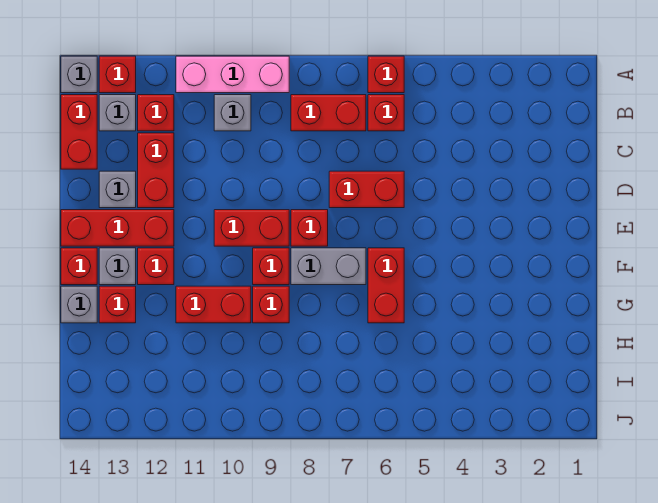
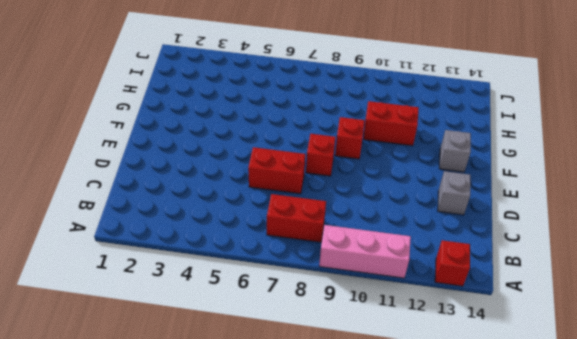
none -> red 1x1 brick [368,56,404,93]
none -> grey 1x1 brick [61,56,97,93]
none -> red 1x1 brick [368,95,404,131]

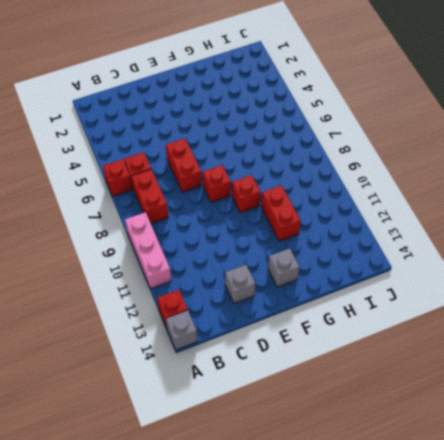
none -> grey 1x1 brick [214,95,251,131]
none -> red 1x1 brick [138,95,174,131]
none -> grey 1x1 brick [99,95,136,131]

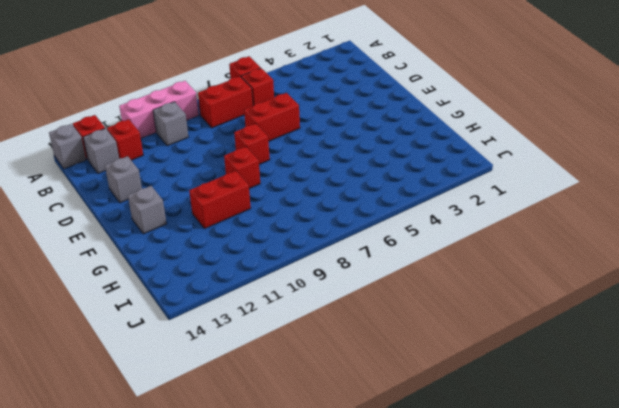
none -> red 1x2 brick [61,95,97,169]
none -> red 1x2 brick [138,133,174,208]
none -> red 1x2 brick [214,210,289,246]

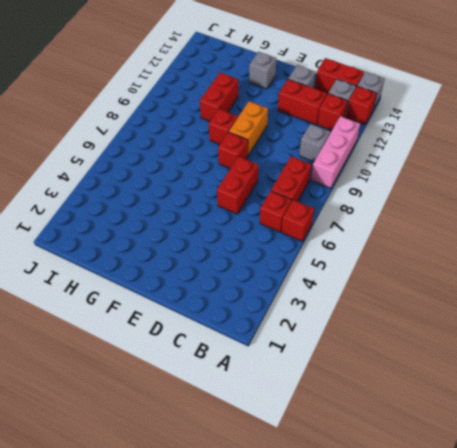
orange 1x2 brick [229,101,268,155] -> red 1x2 brick [214,210,289,246]
none -> red 1x3 brick [61,210,174,246]
none -> red 1x2 brick [368,248,404,323]
none -> grey 1x2 brick [291,248,366,285]

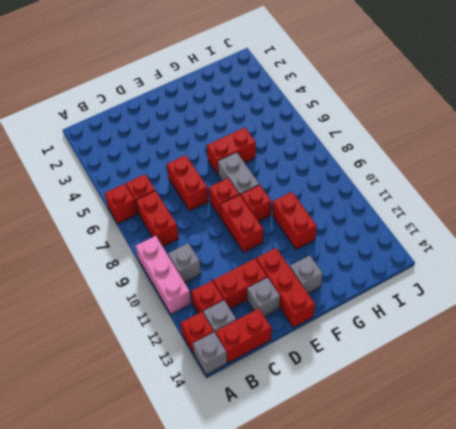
none -> red 1x1 brick [138,248,174,285]
none -> red 1x1 brick [61,248,97,285]
none -> red 1x1 brick [253,286,289,323]

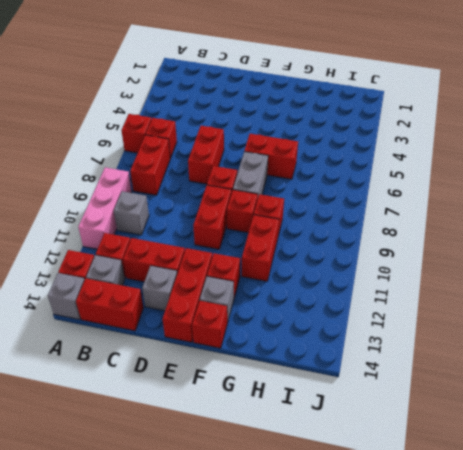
none -> red 1x1 brick [99,286,136,323]
none -> grey 1x1 brick [61,286,97,323]

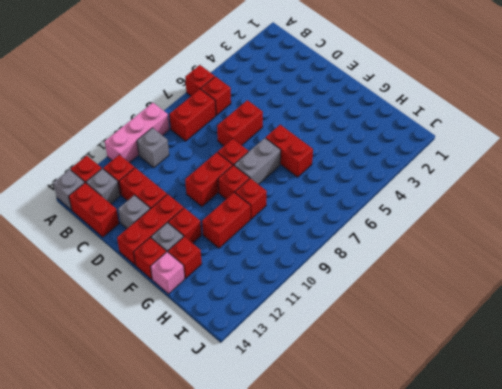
pink 1x1 brick [151,252,185,294] -> grey 1x1 brick [61,286,97,323]

